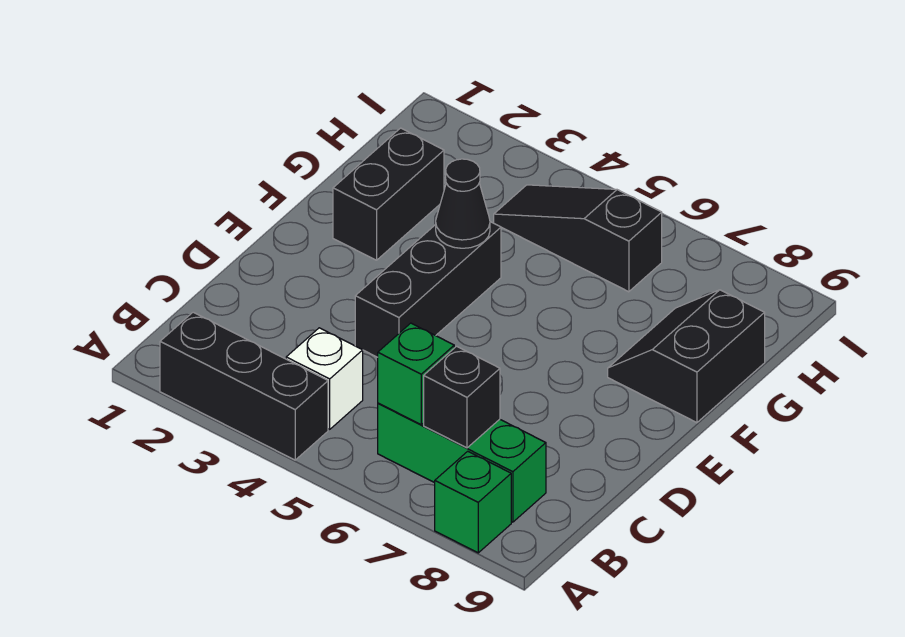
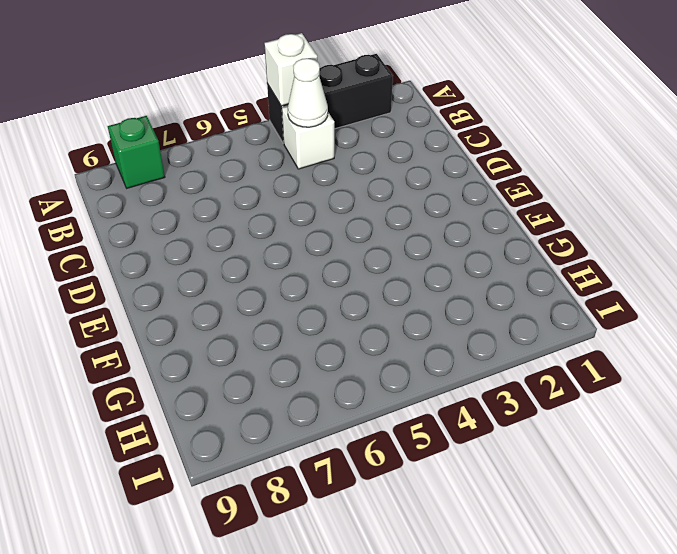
white 1x1 brick [264,33,317,106] -> none
white 1x1 cone [288,58,328,127] -> none
none -> green 1x3 brick [378,403,546,522]
none -> black 1x3 brick [355,222,501,357]

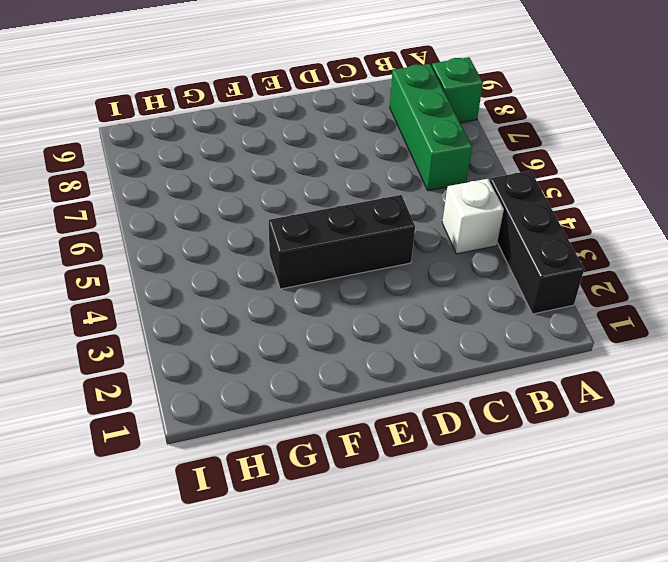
none -> black 1x2 brick [333,128,444,260]
none -> black 2x2 slope [608,290,765,423]

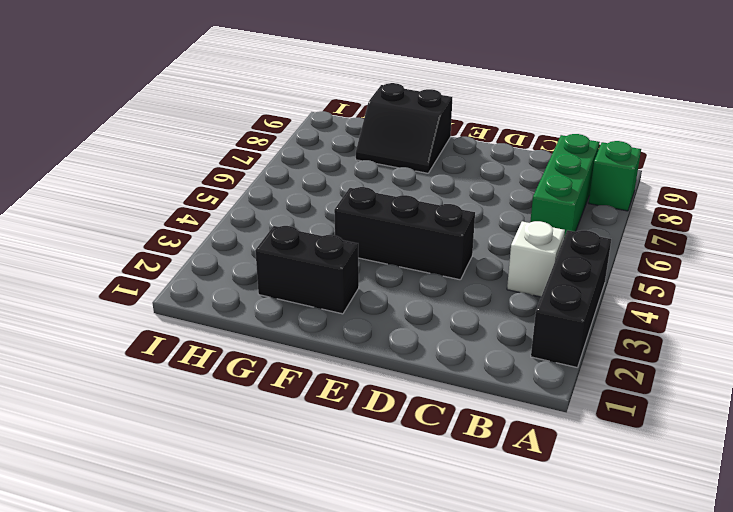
none -> black 1x3 slope [494,185,662,292]
none -> green 1x1 brick [378,323,454,424]

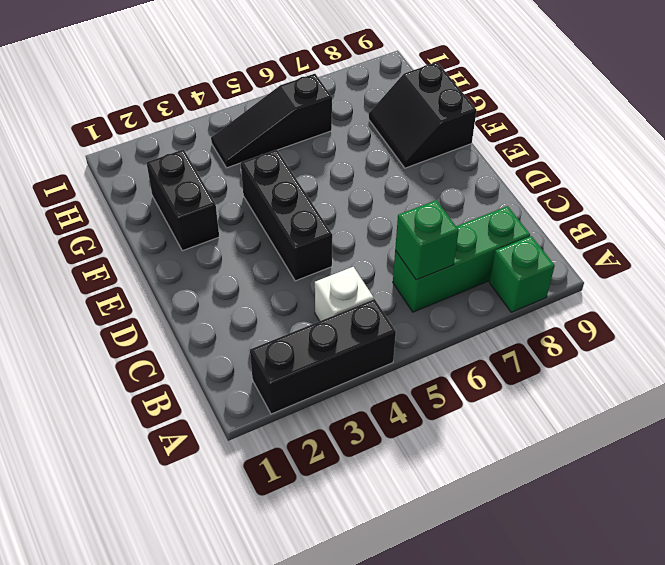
none -> black 1x1 brick [424,346,500,448]
none -> black 1x1 cone [436,159,490,248]

